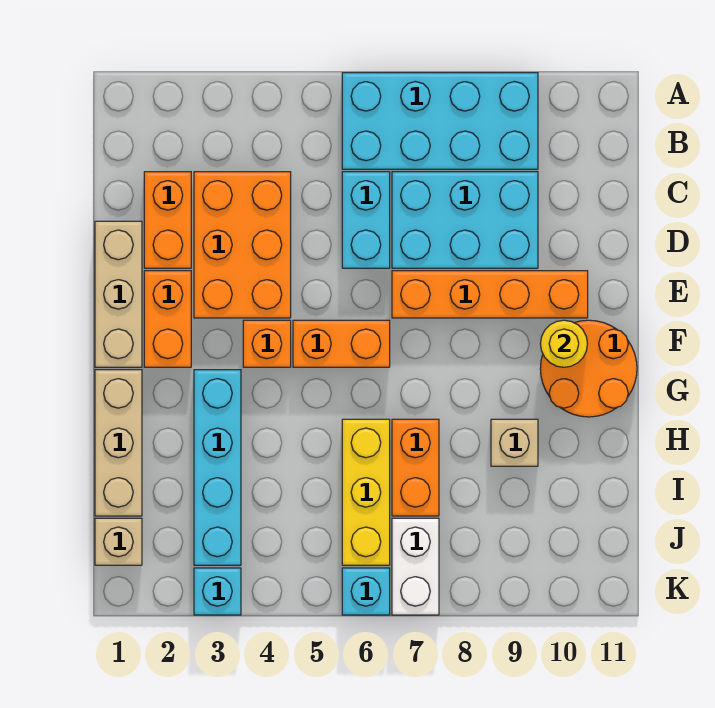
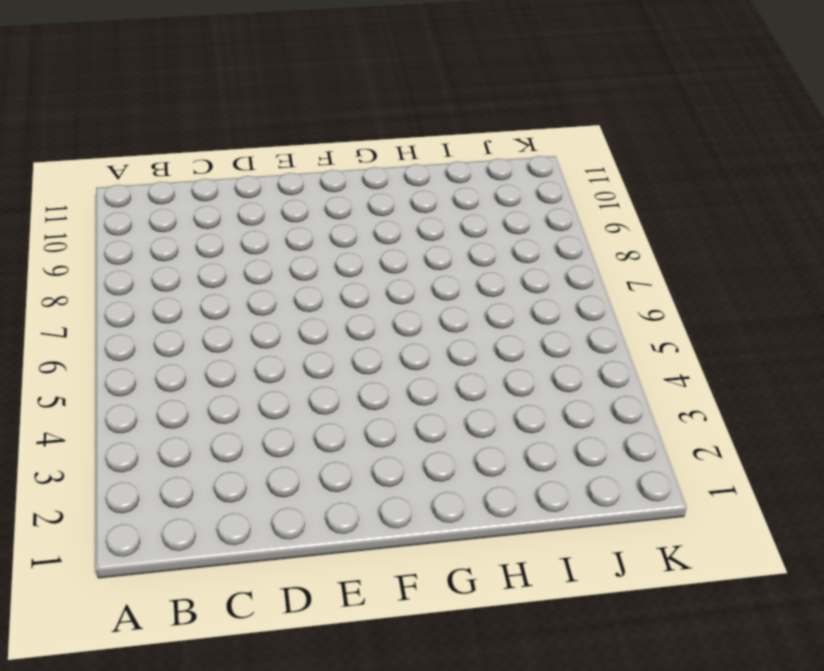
none -> cyan 2x4 brick [342,73,538,169]
none -> orange 1x2 brick [144,172,191,268]
none -> orange 2x3 brick [194,172,291,318]

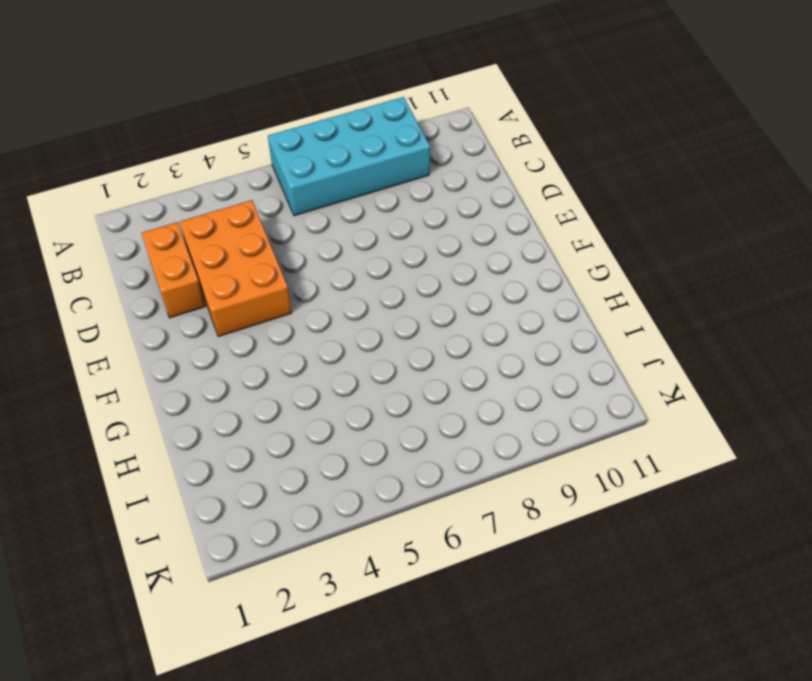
none -> cyan 1x2 brick [342,172,390,268]
none -> cyan 2x3 brick [392,172,538,268]
none -> tan 1x3 brick [95,221,142,367]

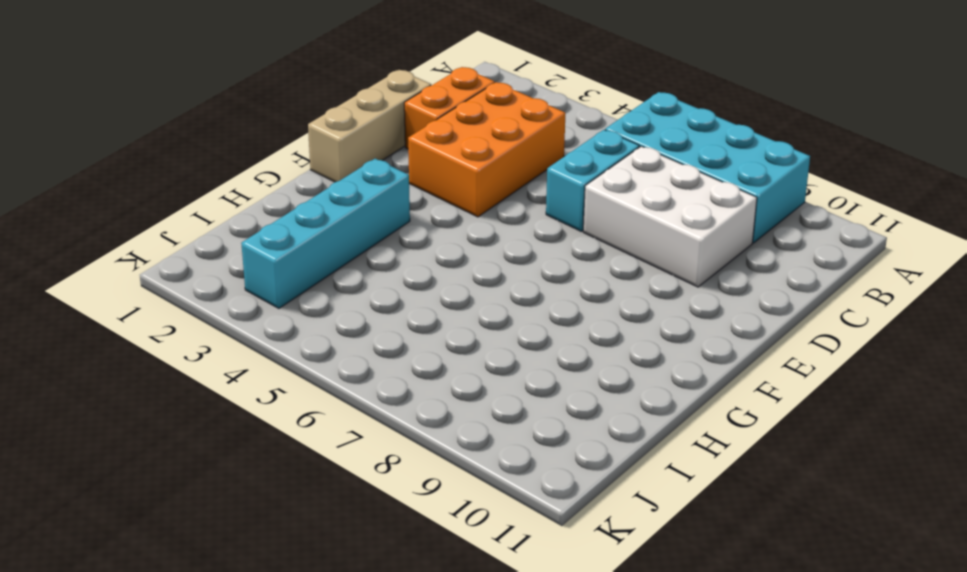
white 2x3 brick [583,146,757,287] -> cyan 2x3 brick [392,172,538,268]
none -> orange 1x2 brick [144,271,191,367]
none -> orange 1x4 brick [392,271,588,318]
none -> orange 1x1 brick [243,320,291,367]

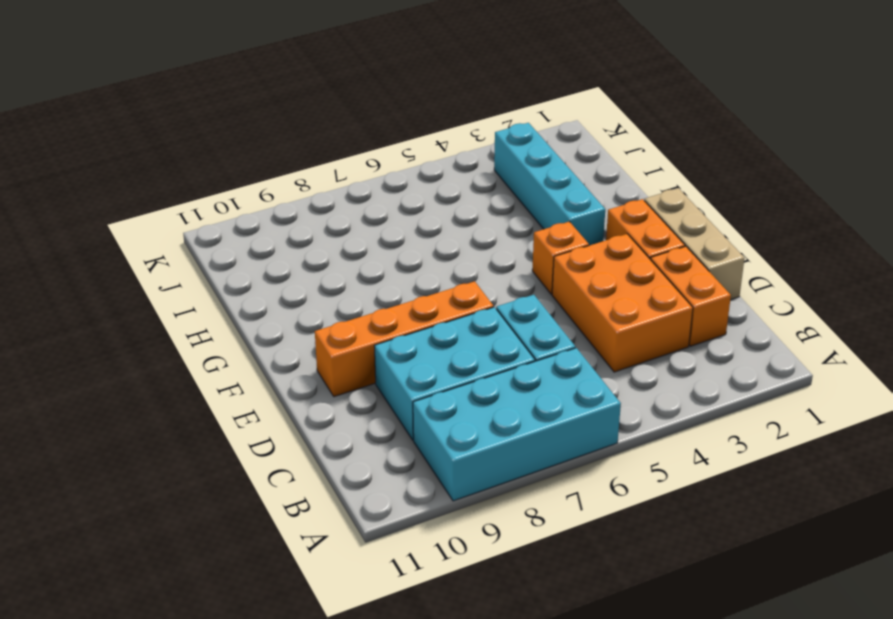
none -> orange 1x2 brick [293,320,390,367]
none -> orange 2x2 round brick [540,320,637,417]
none -> tan 1x3 brick [95,370,142,516]

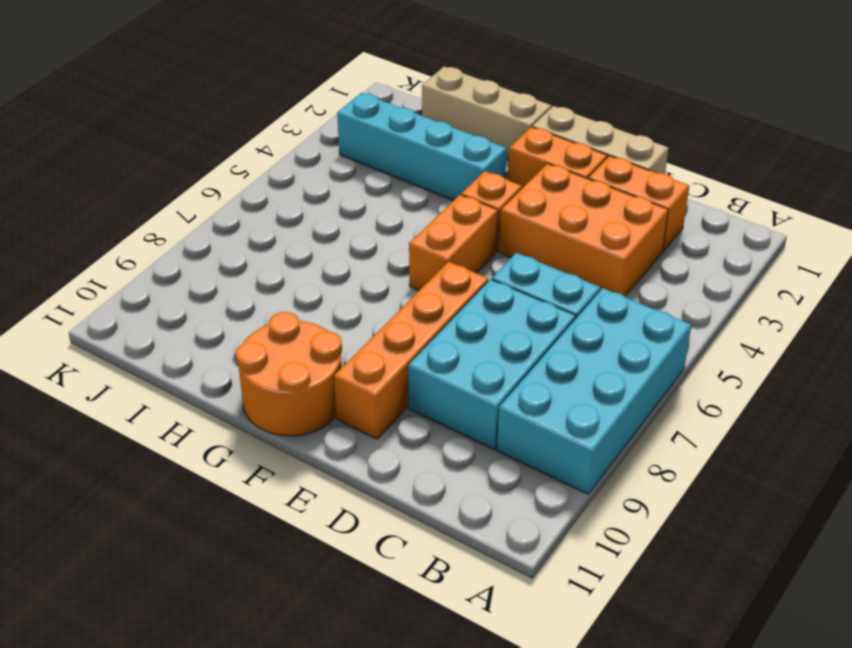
none -> yellow 1x3 brick [342,419,390,565]
none -> orange 1x2 brick [392,419,439,516]
none -> tan 1x1 brick [491,419,538,466]

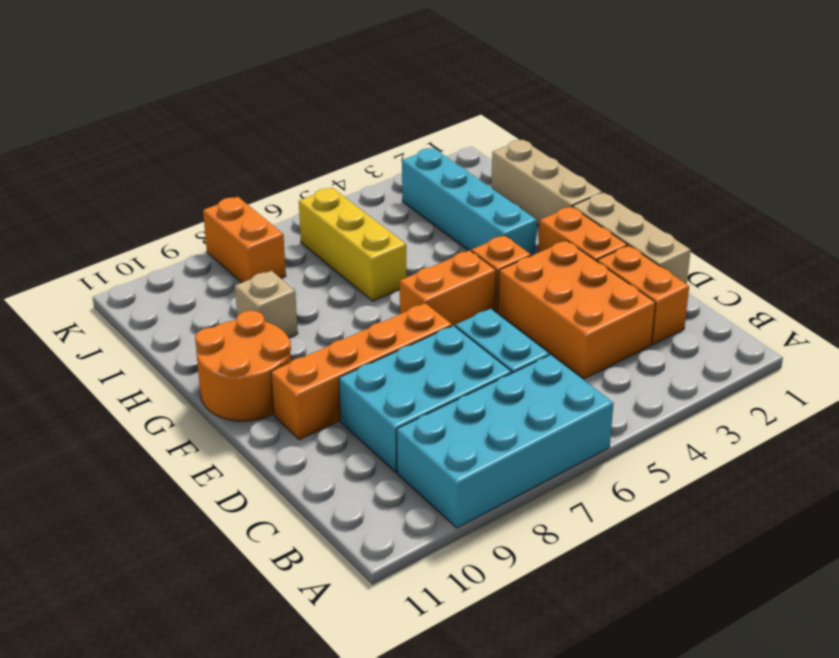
orange 1x2 brick [203,197,286,282] -> orange 1x2 brick moved to [392,419,439,516]
none -> tan 1x1 brick [95,518,142,565]
none -> white 1x2 brick [392,518,439,615]
none -> cyan 1x1 brick [194,568,241,615]

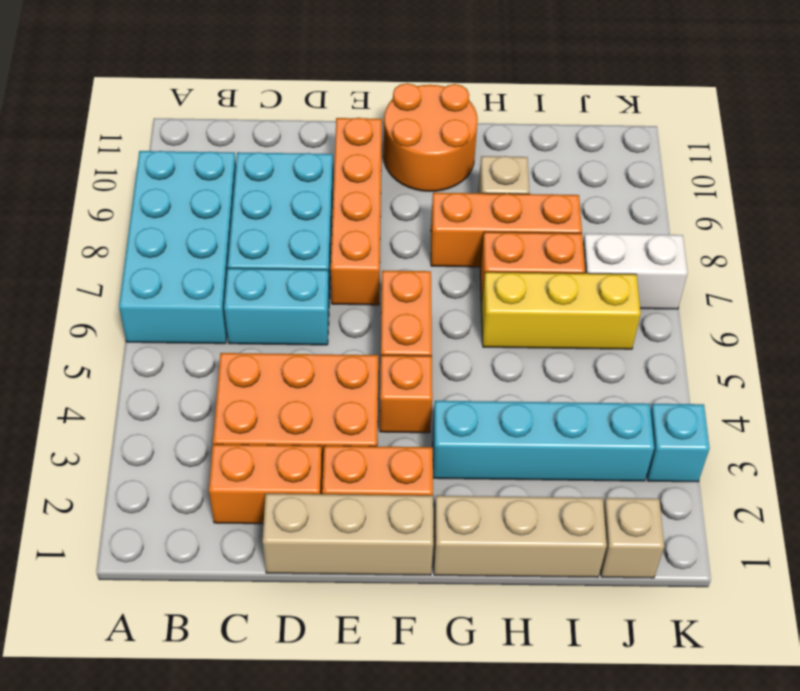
orange 1x3 brick [431,193,582,267] -> none
none -> cyan 1x1 brick [342,568,390,615]
none -> yellow 1x1 round brick [540,320,587,367]

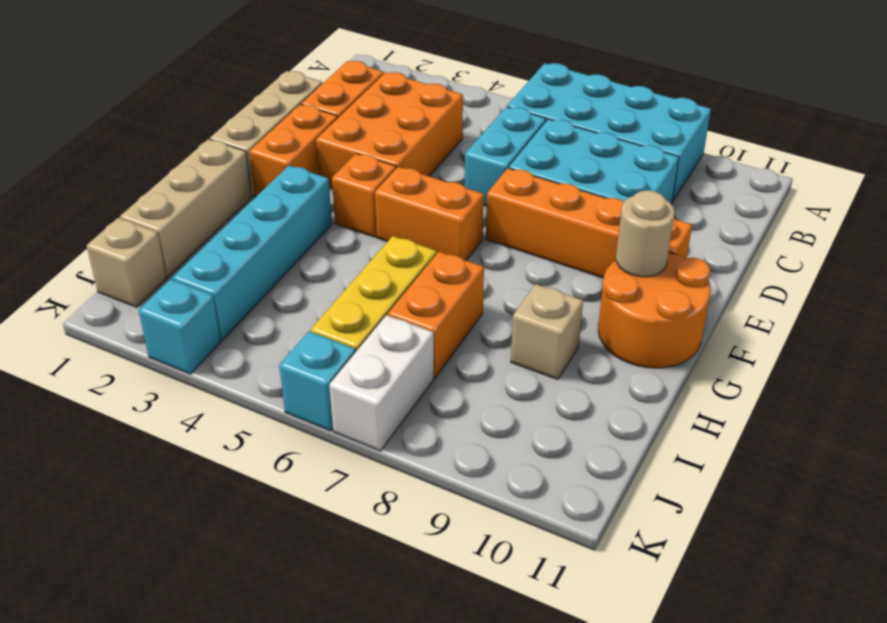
tan 1x1 round brick [616,191,675,277] -> yellow 1x1 round brick [540,320,587,367]

